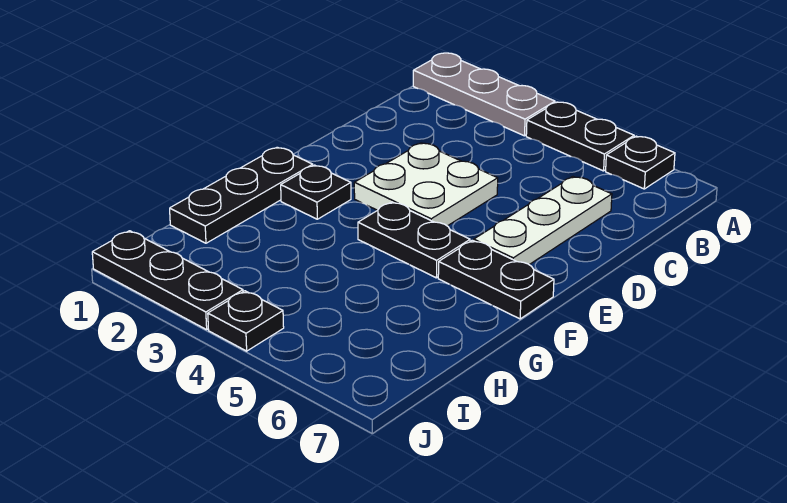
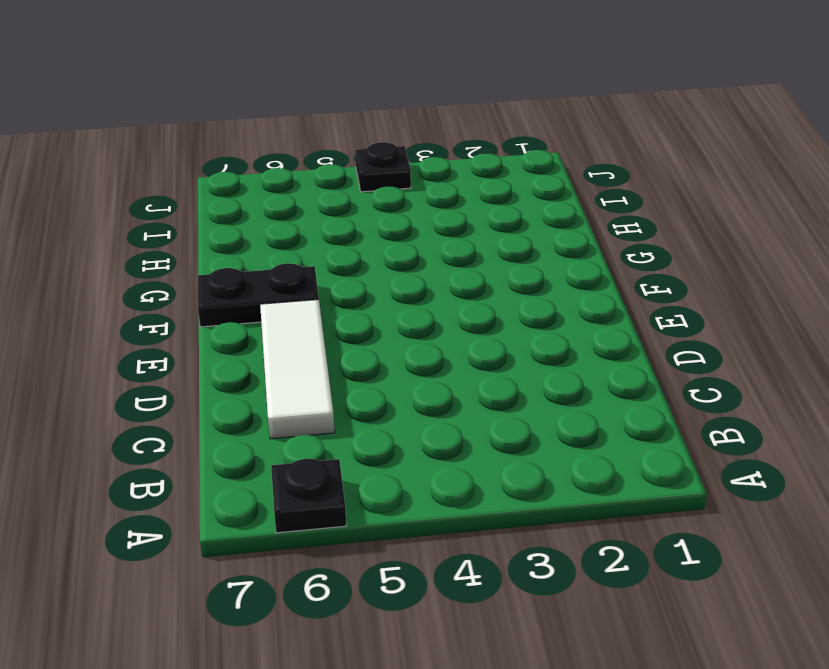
white 1x3 tile [260,299,335,439] -> white 1x3 plate [474,177,612,264]
none -> grey 1x3 plate [413,53,555,136]
none -> black 1x2 plate [526,102,634,171]

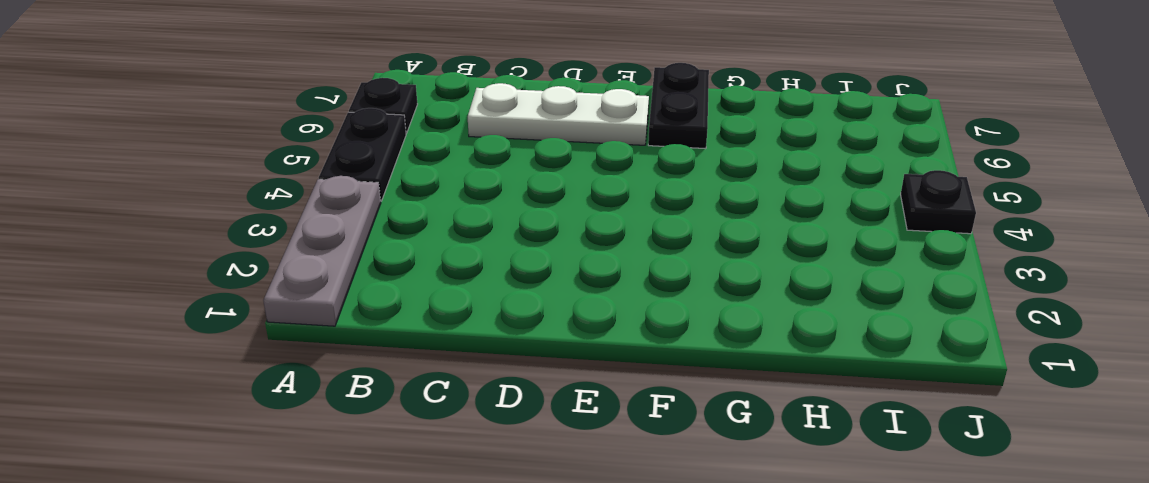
none -> white 2x2 plate [354,143,498,226]
none -> black 1x3 plate [170,147,313,243]

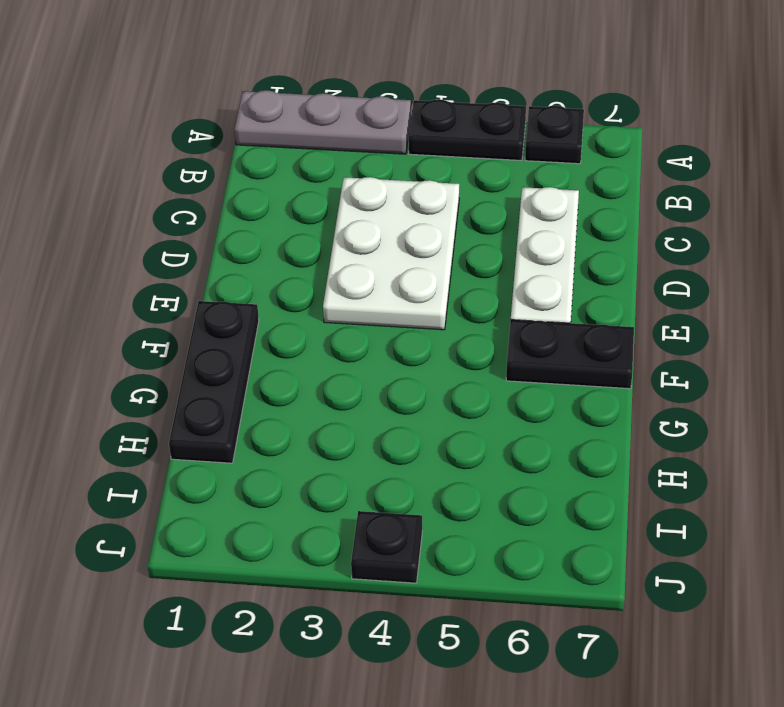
white 2x3 plate [323,177,459,330] -> white 2x2 plate [354,143,498,226]
none -> black 1x1 plate [281,165,351,219]
none -> black 1x2 plate [358,202,470,278]

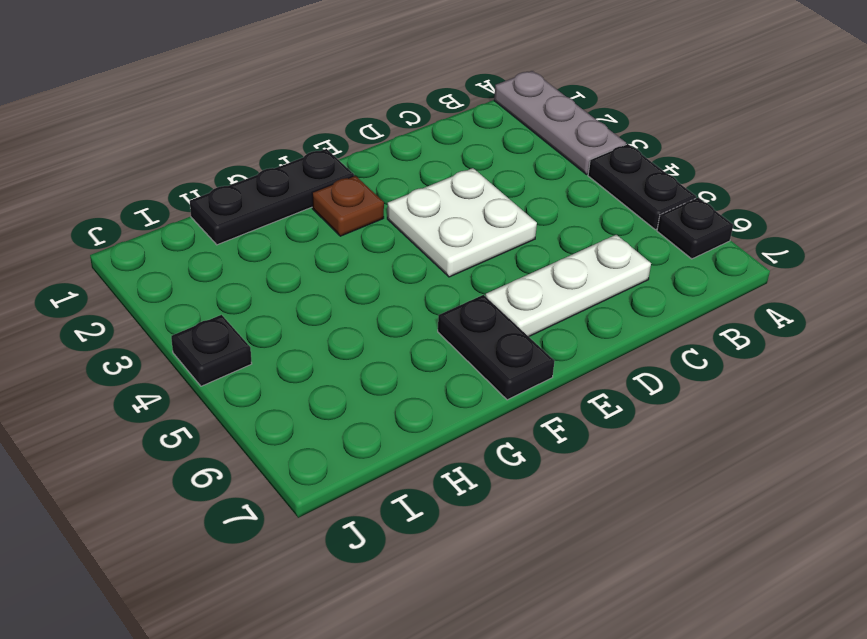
brown 1x1 plate [312,176,384,236] -> black 1x1 plate [281,165,351,219]
none -> black 1x2 plate [358,202,470,278]
none -> black 1x3 plate [92,231,243,330]

